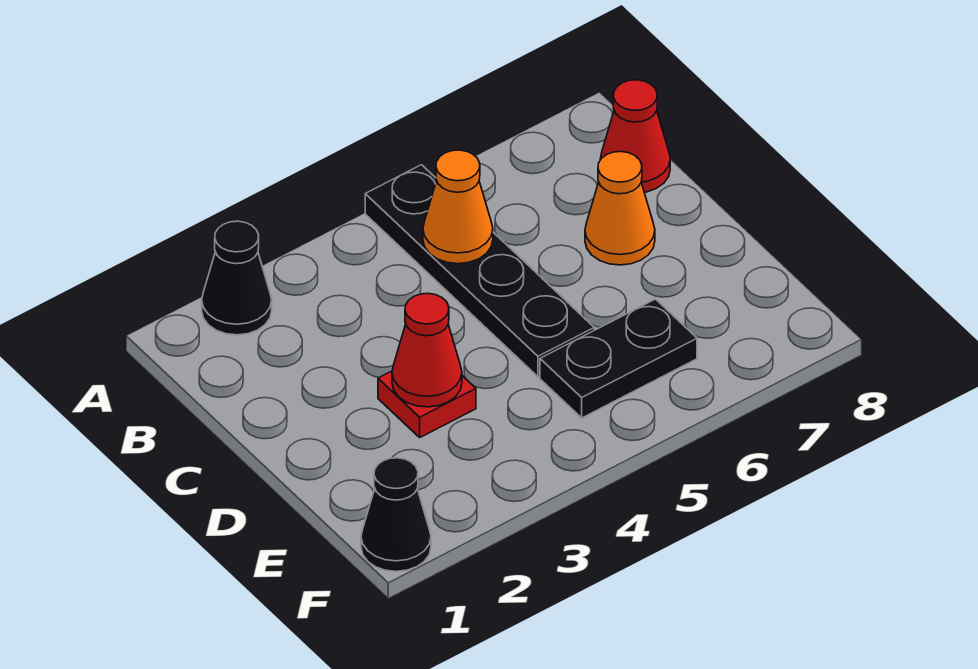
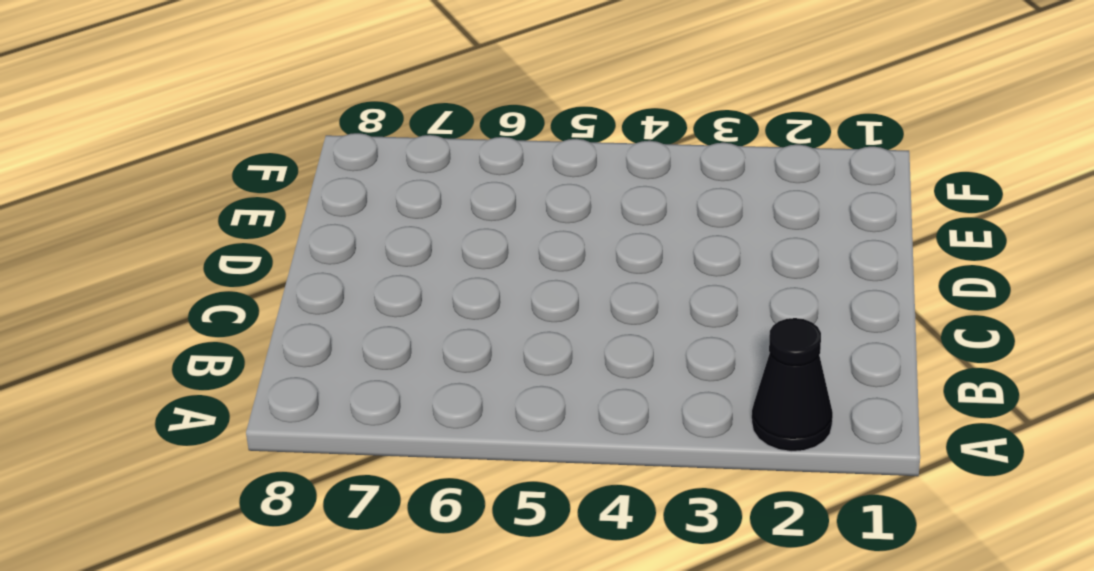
none -> black 1x4 plate [365,165,594,377]
none -> red 1x1 cone [600,80,670,192]

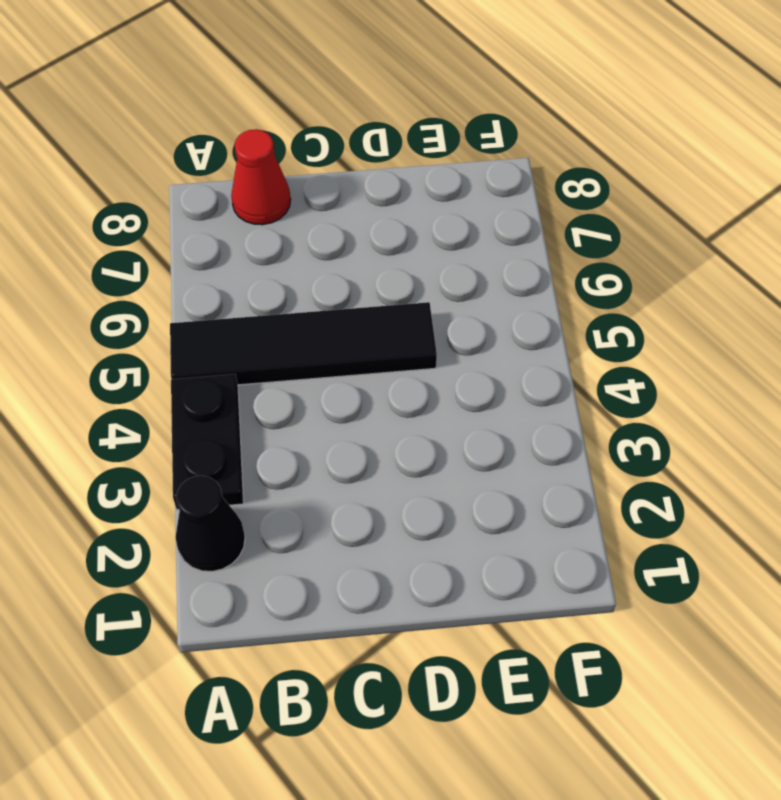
black 1x2 plate [171,374,244,510] -> black 1x2 plate moved to [540,299,697,418]
black 1x4 tile [170,302,437,385] -> black 1x4 plate [365,165,594,377]
none -> orange 1x1 cone [585,152,655,265]
none -> red 1x1 plate [378,371,476,437]

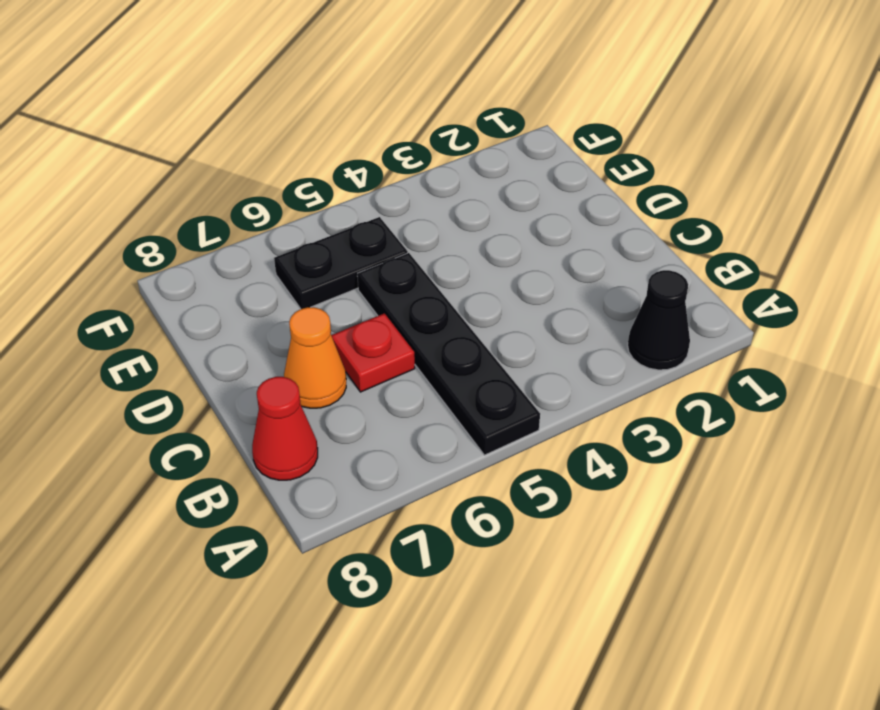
red 1x1 plate [331,313,415,392] -> red 1x1 plate moved to [378,371,476,437]
none -> black 1x1 cone [361,458,431,571]
none -> orange 1x1 cone [423,150,493,264]

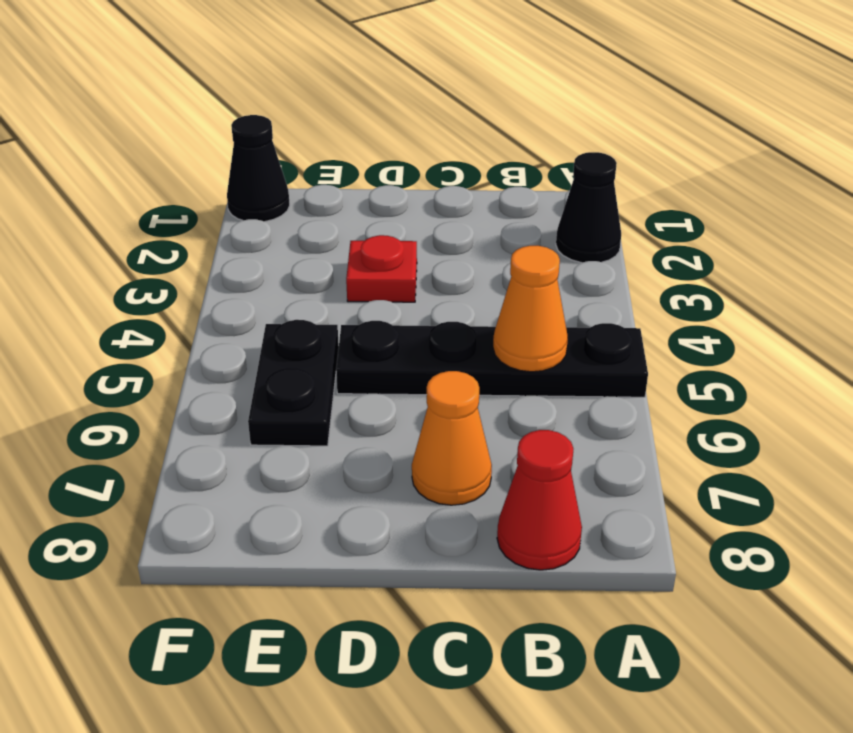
none -> red 1x1 cone [392,293,462,407]

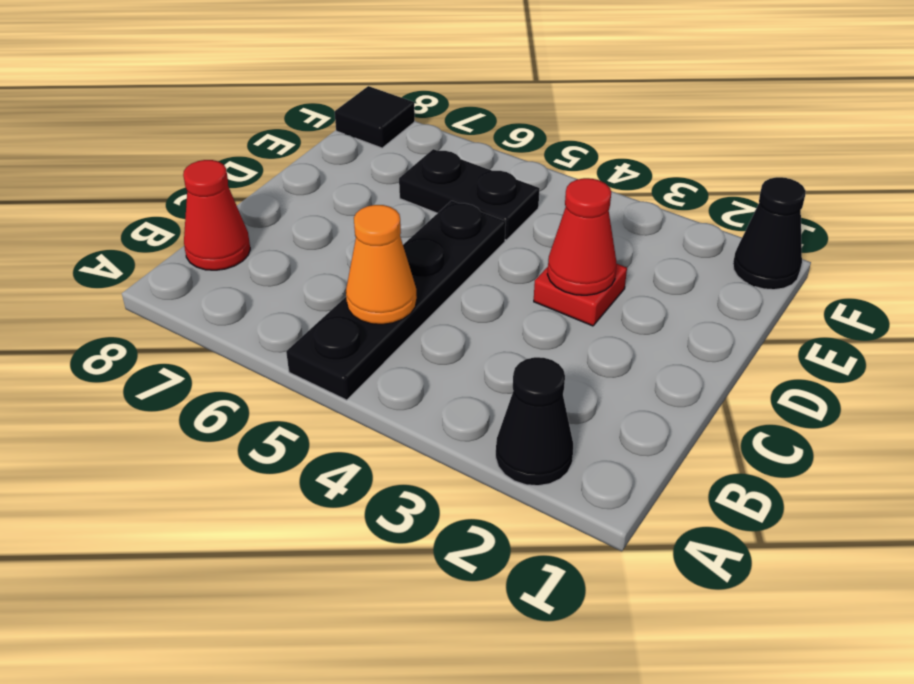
black 1x1 tile [335,86,415,148] -> none
none -> orange 1x1 cone [585,152,655,265]

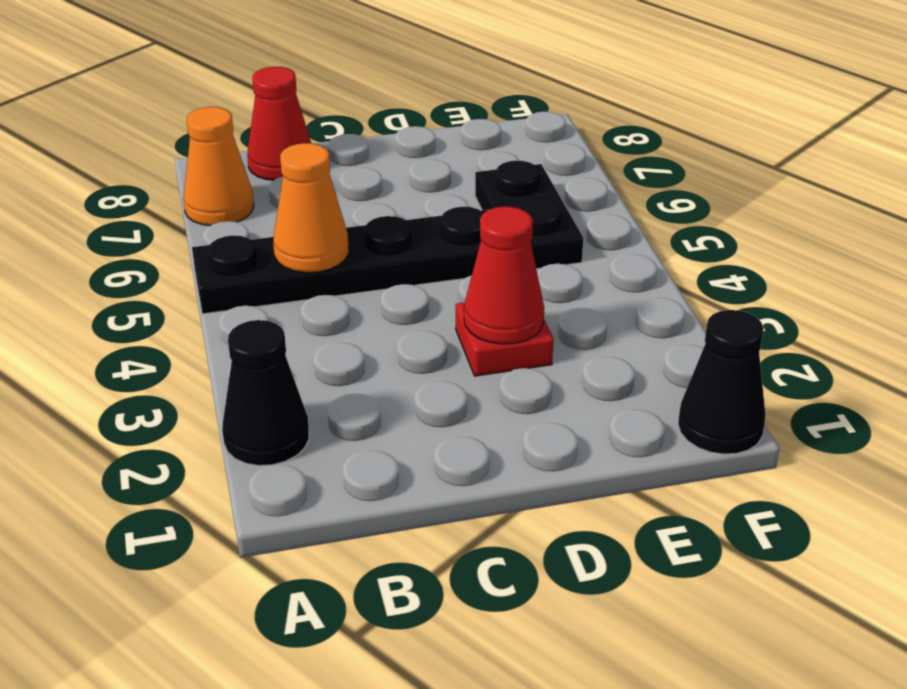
orange 1x1 cone [183,107,254,226] -> orange 1x1 cone moved to [585,152,655,265]

